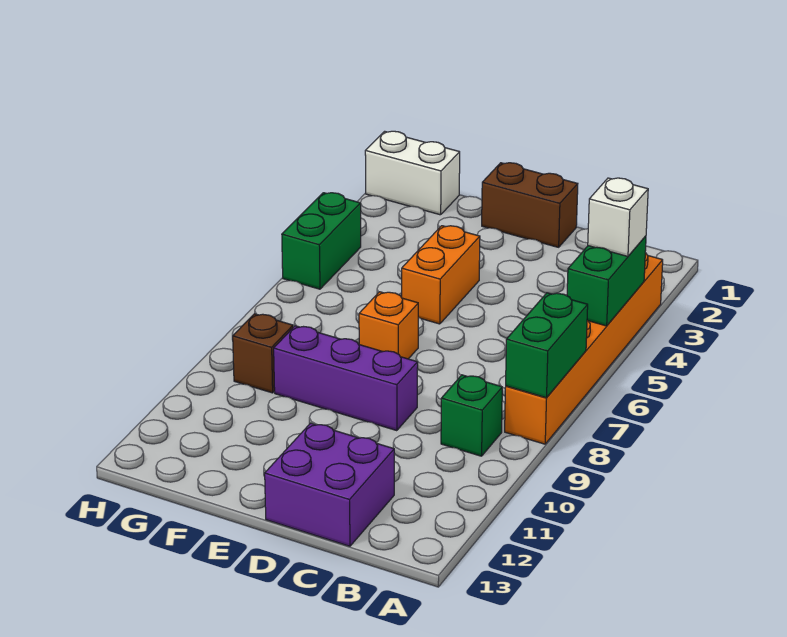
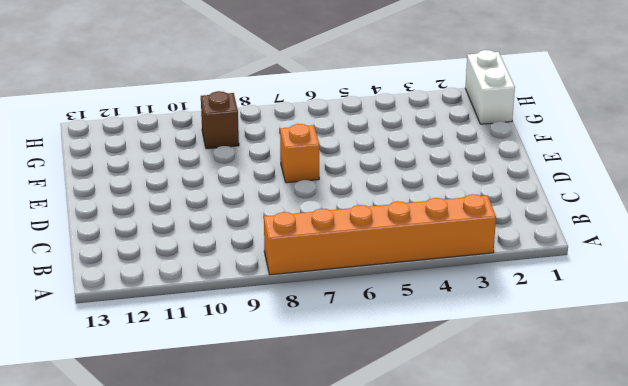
none -> green 1x1 brick [441,375,502,456]
none -> purple 2x2 brick [265,423,394,546]
none -> brown 1x2 brick [482,163,578,247]

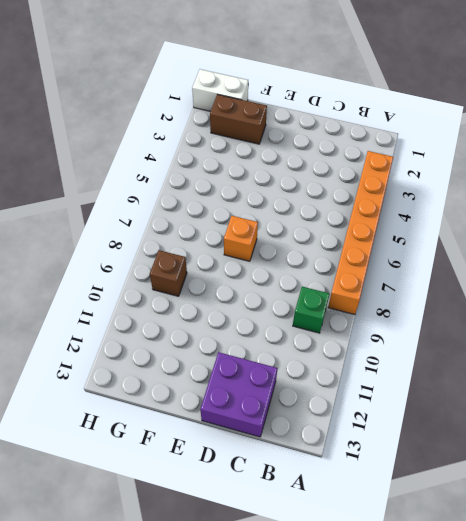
brown 1x2 brick [210,94,267,144] -> brown 1x2 brick moved to [482,163,578,247]
none -> purple 1x3 brick [274,326,418,431]
none -> orange 1x2 brick [402,226,480,324]
none -> green 1x2 brick [282,193,361,289]

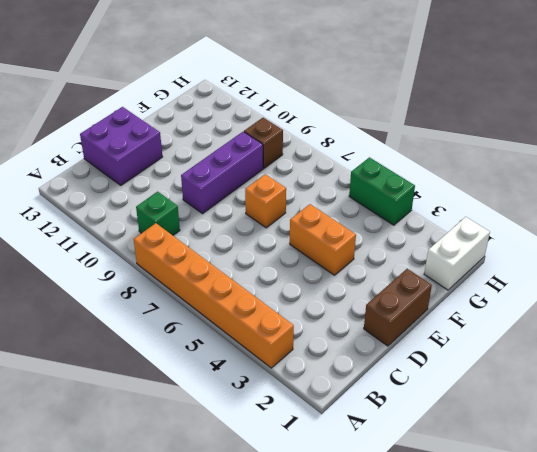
none -> green 1x2 brick [567,236,646,326]
none -> green 1x2 brick [506,293,588,398]
none -> white 1x1 brick [588,178,648,256]

